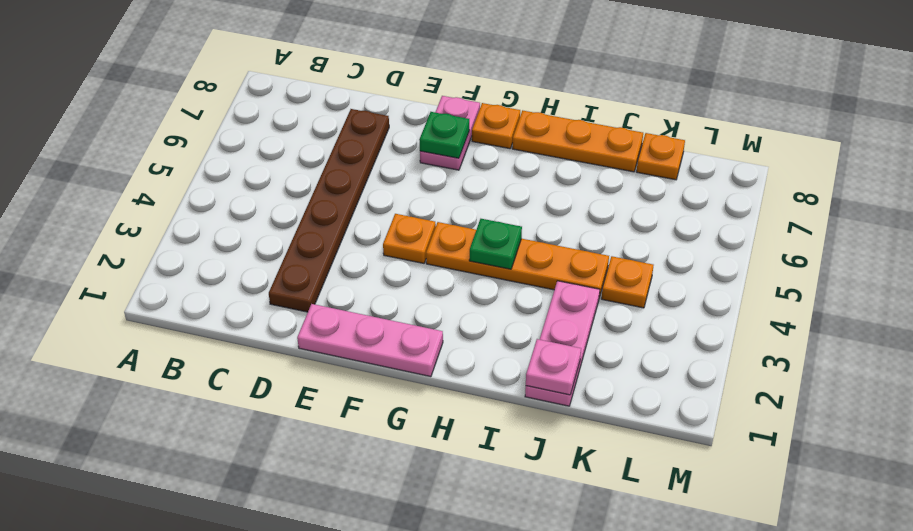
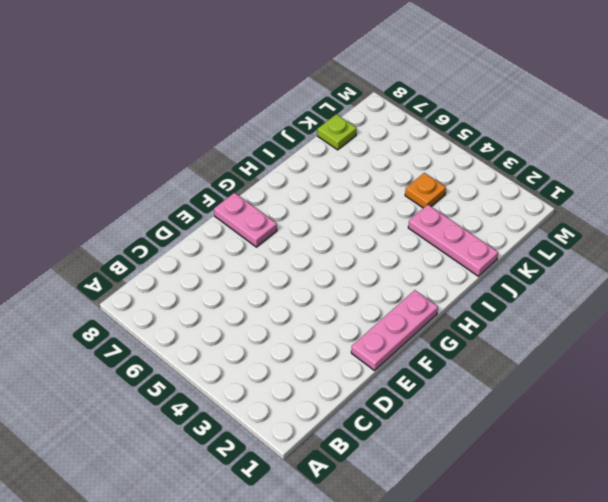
lime 1x1 plate [318,114,357,150] -> orange 1x1 plate [637,133,685,180]
none -> brown 1x6 plate [269,109,389,312]
none -> orange 1x1 plate [383,214,436,263]
none -> orange 1x4 plate [426,222,609,298]

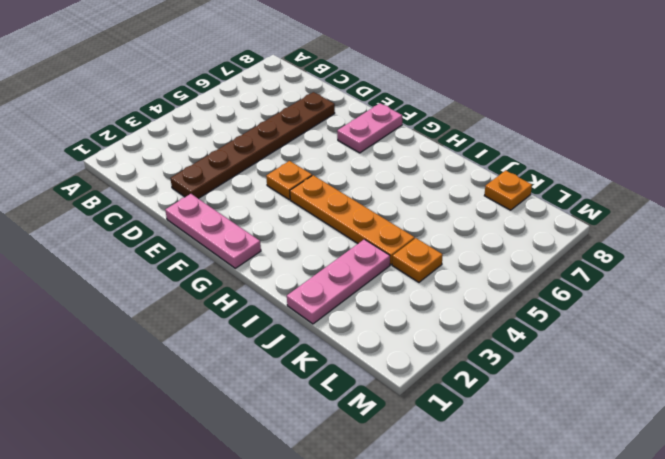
none -> orange 1x1 plate [472,103,520,149]
none -> orange 1x3 plate [512,110,643,172]
none -> green 1x1 plate [419,112,469,158]

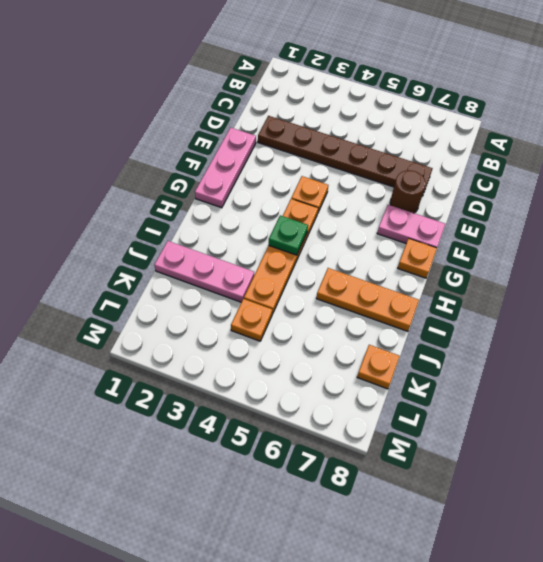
brown 1x1 round brick [390,170,426,213] -> none
orange 1x3 plate [316,268,419,331] -> orange 1x3 plate turned to [512,110,643,172]
none -> green 1x1 plate [419,112,469,158]
none -> pink 1x1 plate [526,339,581,395]

